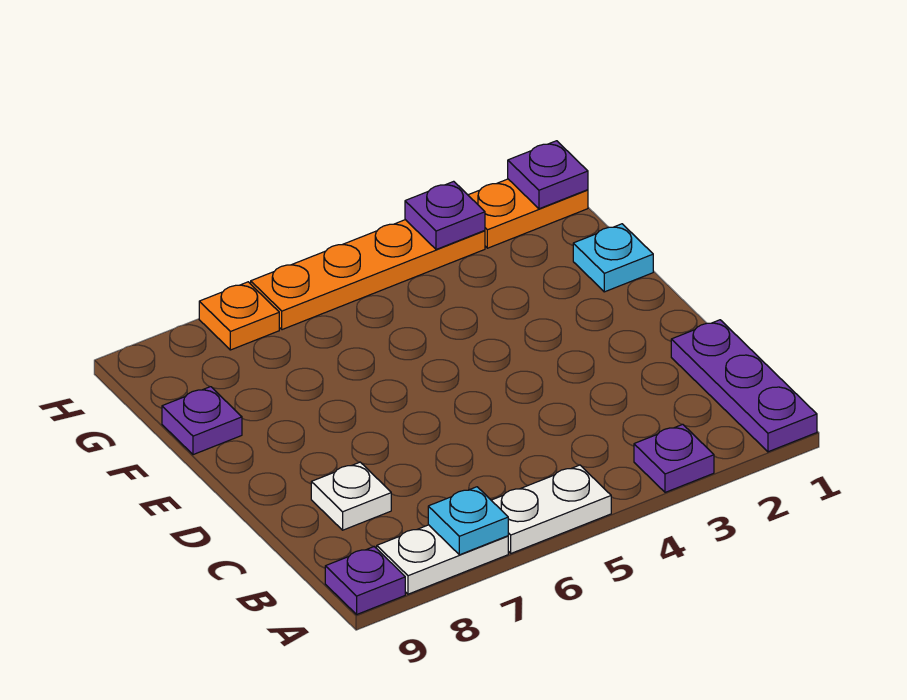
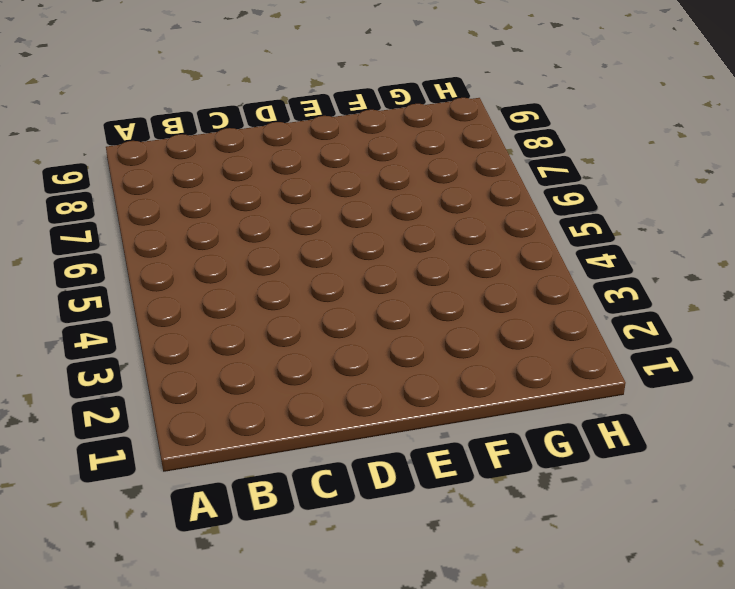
none -> purple 1x3 plate [671,320,817,452]
none -> purple 1x1 plate [634,424,714,492]
none -> white 1x2 plate [491,465,611,553]

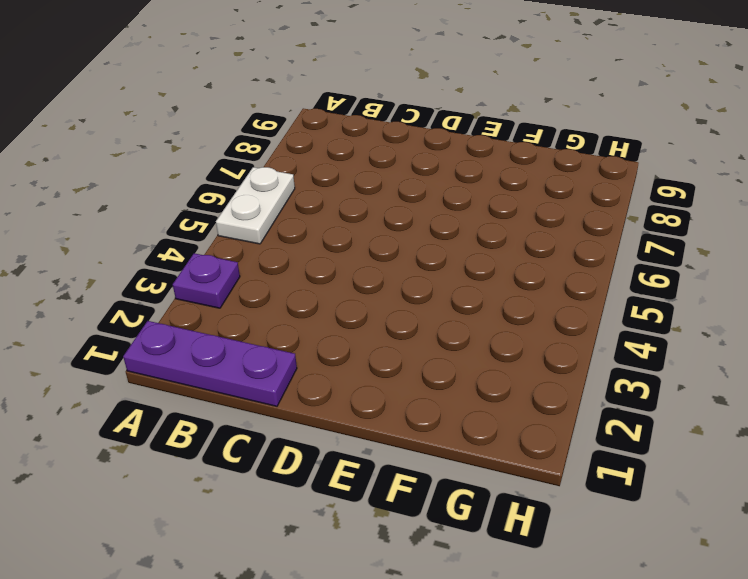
none -> white 1x2 plate [377,525,508,594]
none -> purple 1x1 plate [325,547,405,614]
none -> white 1x1 plate [311,462,391,530]

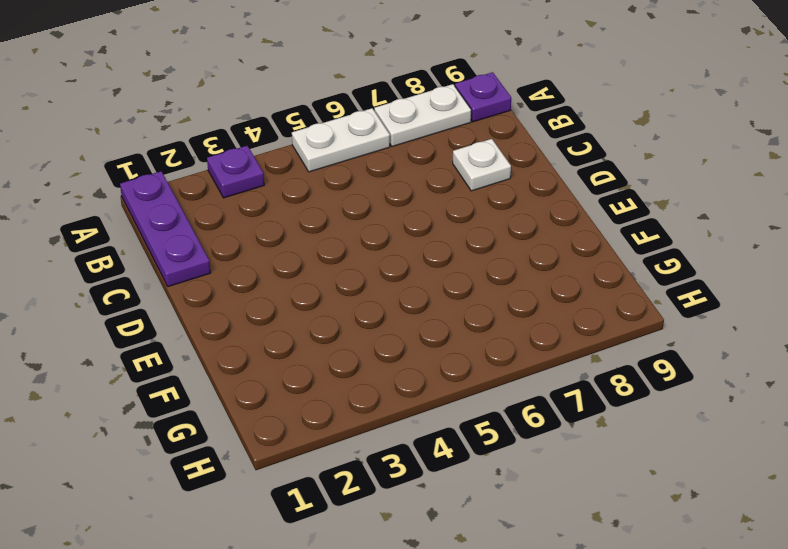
none -> cyan 1x1 plate [573,224,653,292]
none -> purple 1x1 plate [162,387,242,455]
none -> orange 1x2 plate [468,179,588,248]

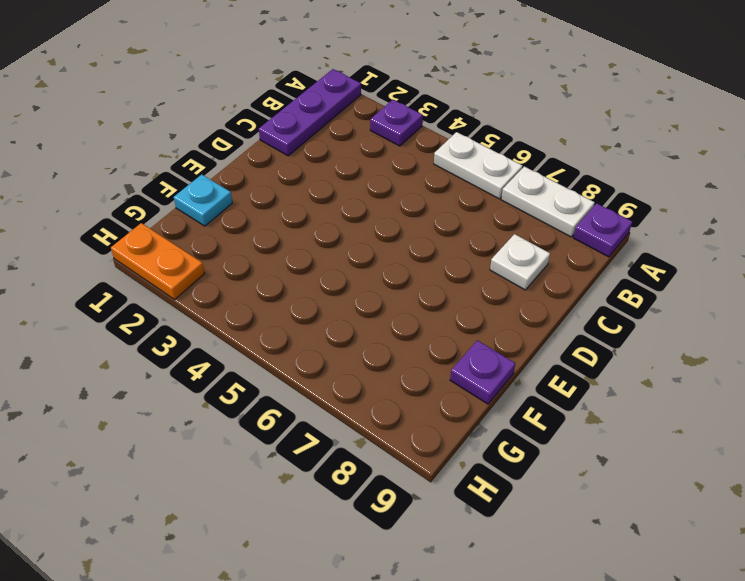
none -> orange 1x4 plate [251,220,485,330]
none -> orange 1x1 plate [199,282,279,350]
none -> cyan 1x1 plate [428,487,508,555]

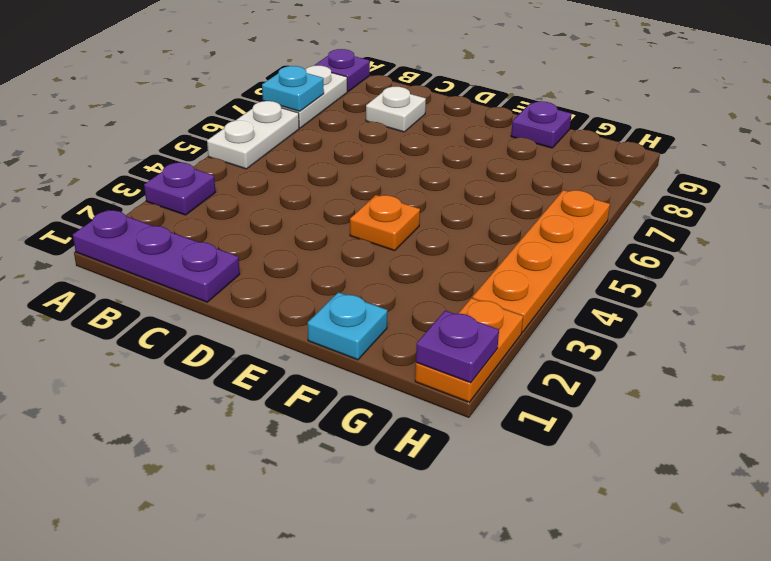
orange 1x1 plate [350,195,420,251] -> orange 1x1 plate moved to [199,282,279,350]
none -> purple 1x1 plate [405,181,485,249]

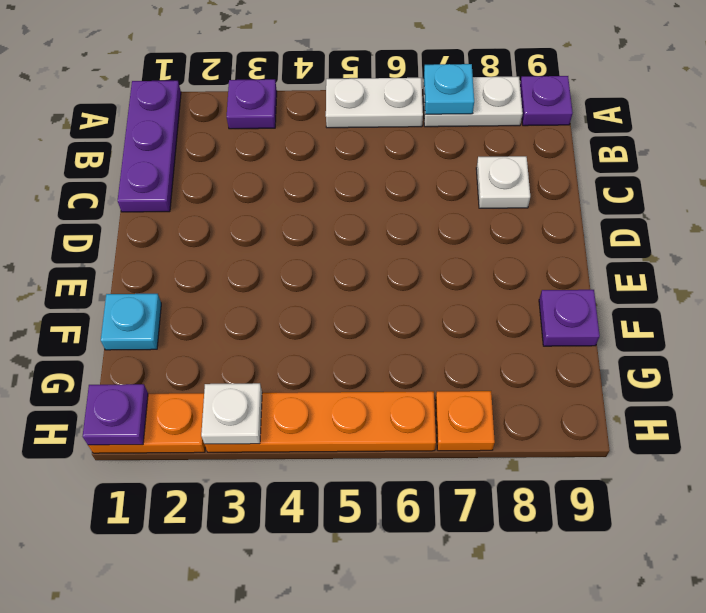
white 1x1 plate [201,383,262,444] -> purple 1x1 plate [405,181,485,249]

